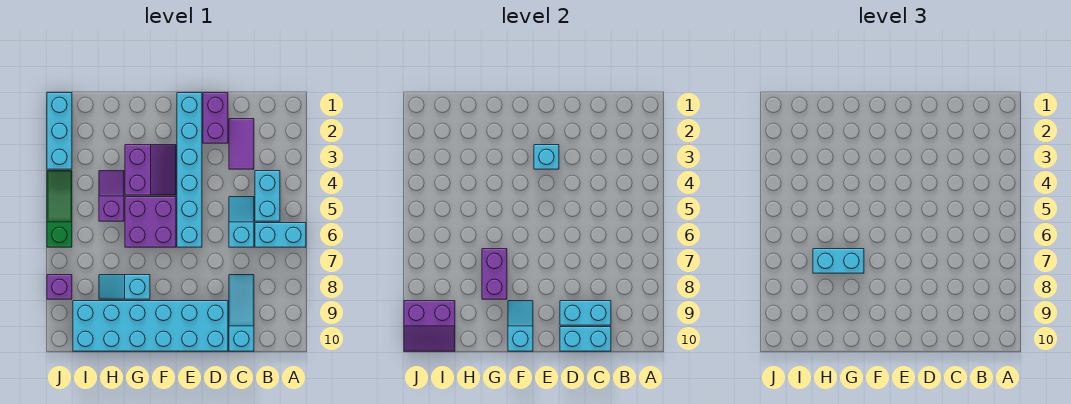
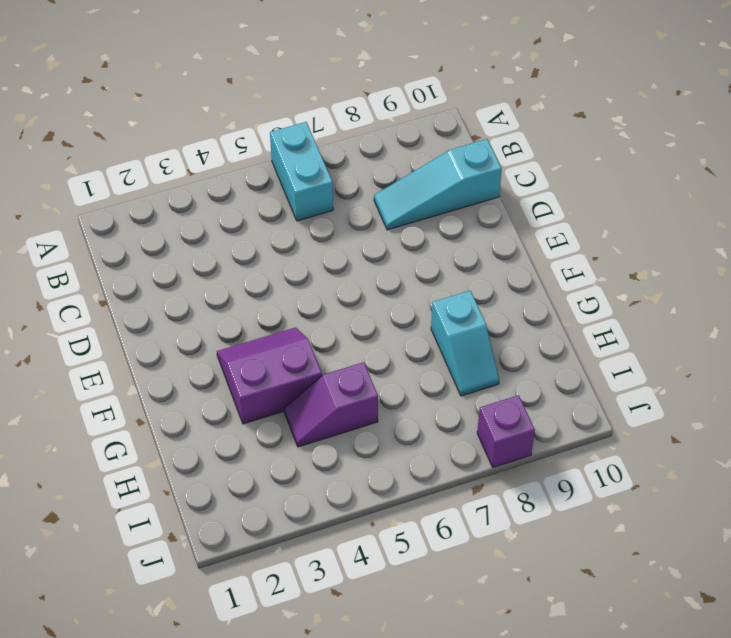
none -> cyan 1x2 brick [255,171,280,221]
none -> purple 1x2 tile [229,119,254,169]
none -> cyan 1x2 slope [229,197,254,247]

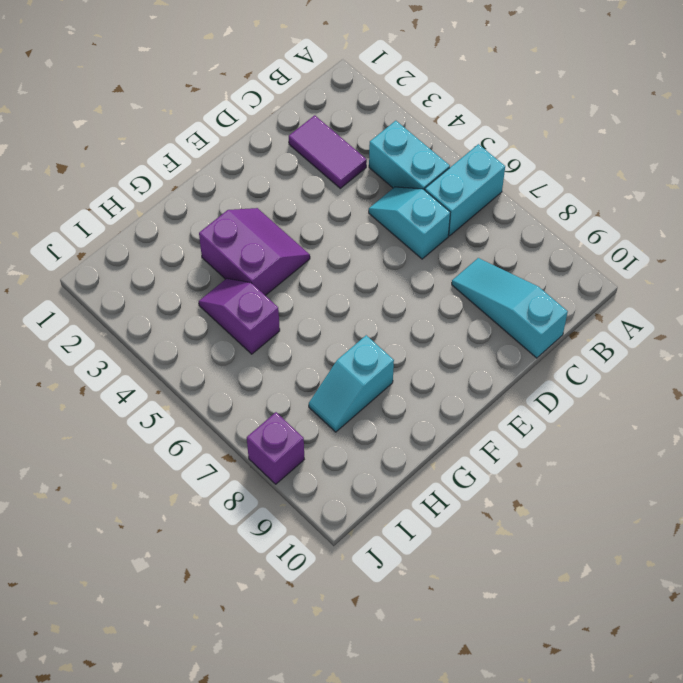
none -> purple 1x2 brick [203,93,228,143]
none -> cyan 2x6 brick [73,301,228,351]
none -> cyan 1x6 brick [177,93,202,247]

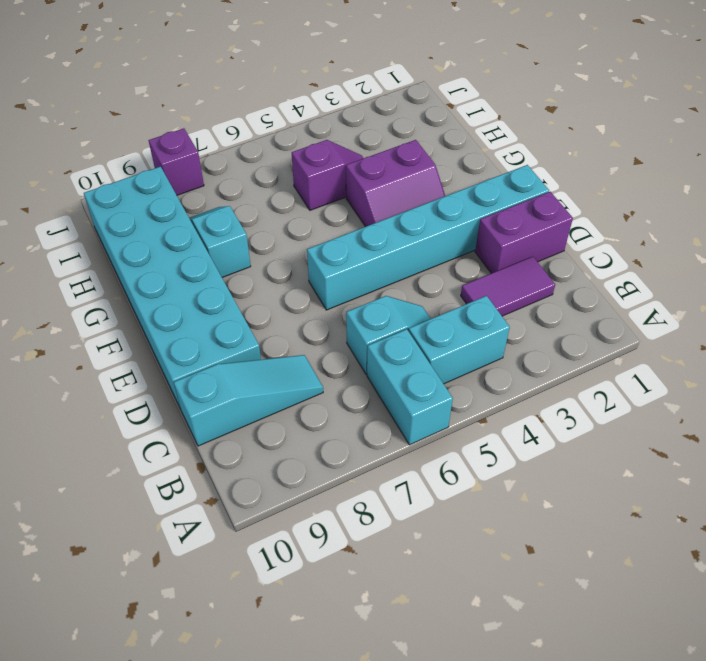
none -> purple 2x2 brick [125,197,176,247]
none -> cyan 1x3 brick [47,93,72,169]
none -> green 1x3 slope [47,171,72,247]

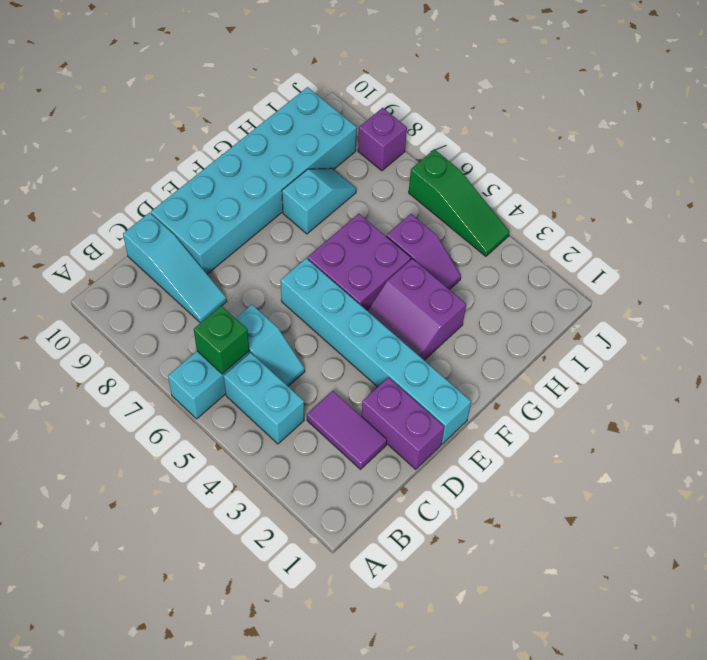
green 1x1 brick [194,306,249,374] -> none
none -> cyan 1x3 brick [47,93,72,169]
none -> cyan 1x2 brick [560,301,611,325]
none -> cyan 1x2 brick [560,327,611,351]

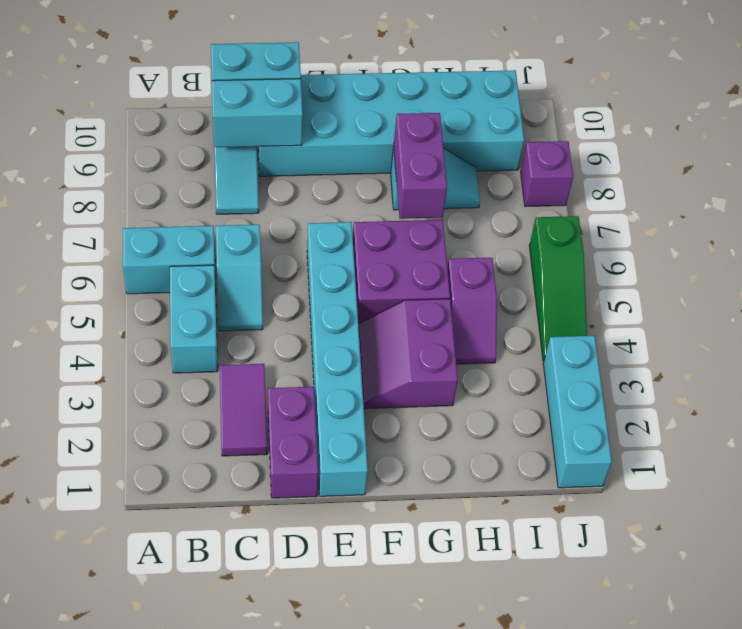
none -> cyan 1x1 brick [534,145,559,169]
none -> cyan 1x2 slope [508,301,533,351]
none -> purple 2x2 slope [404,301,455,351]

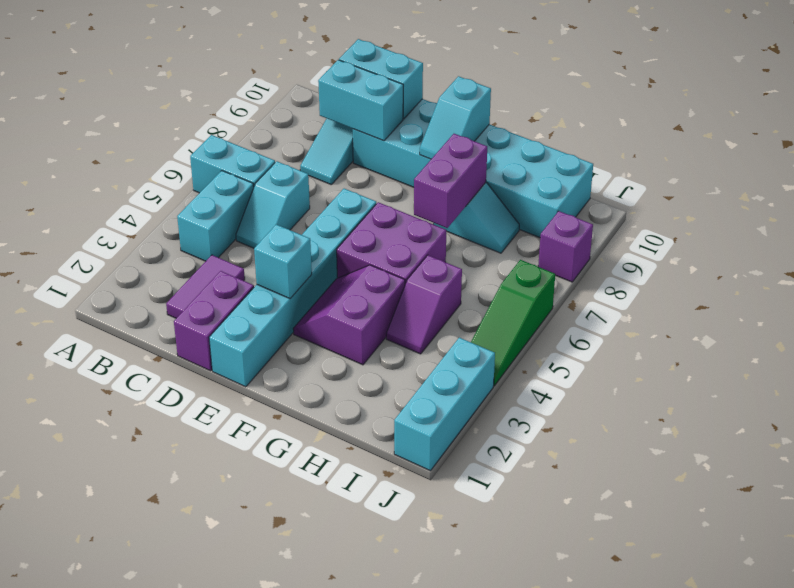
none -> purple 2x2 slope [404,301,455,351]
none -> cyan 1x2 brick [813,249,864,273]

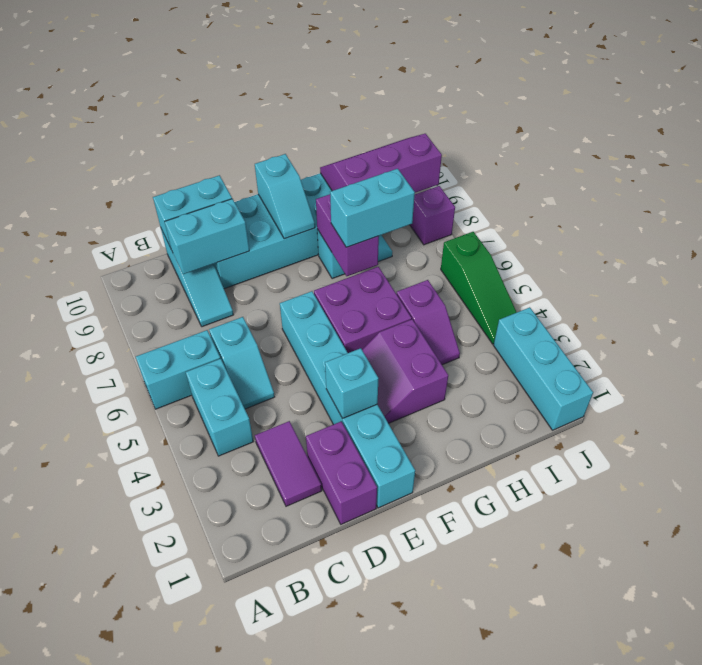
purple 2x3 slope [320,134,442,193] -> purple 2x2 slope [404,301,455,351]

